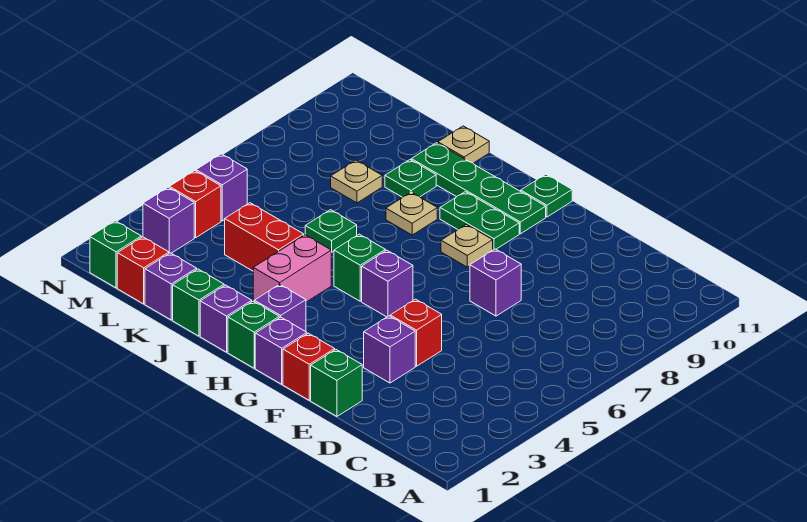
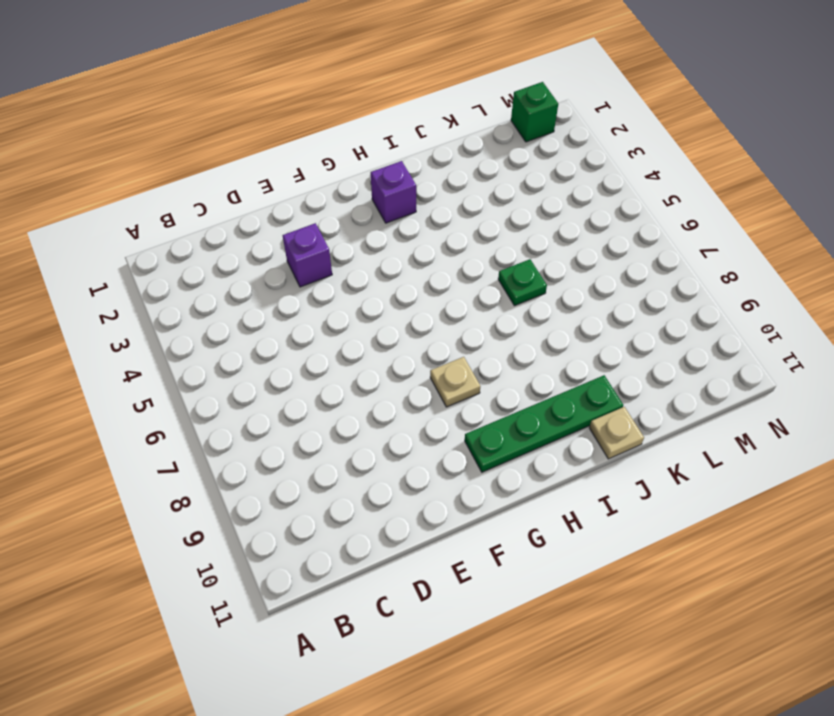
none -> green 1x1 brick [311,350,362,416]
none -> red 1x1 brick [390,299,442,366]
none -> purple 1x1 brick [470,249,521,316]

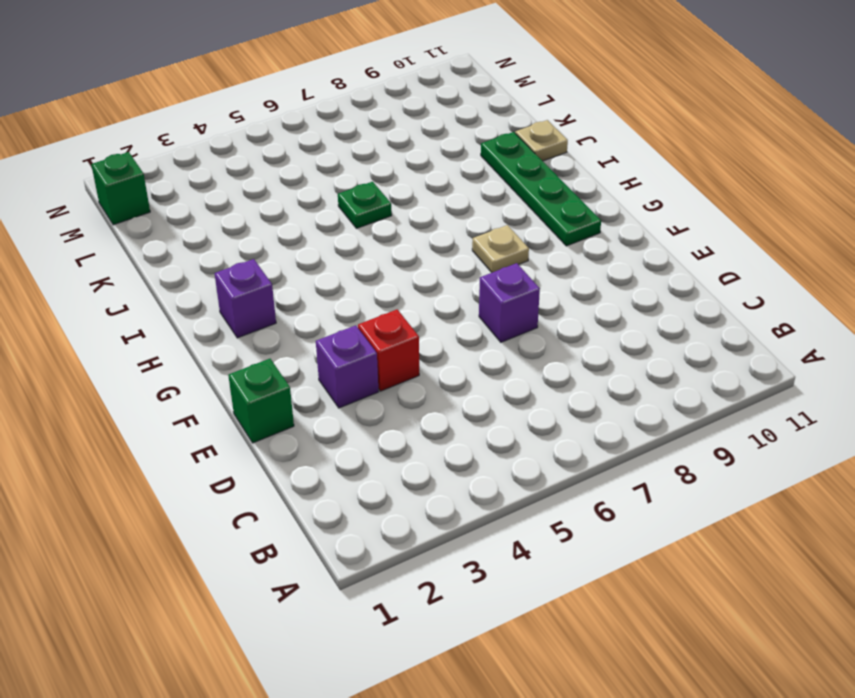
none -> red 1x1 brick [283,333,335,400]
none -> purple 1x1 brick [255,317,307,384]
none -> purple 1x1 brick [362,250,413,317]

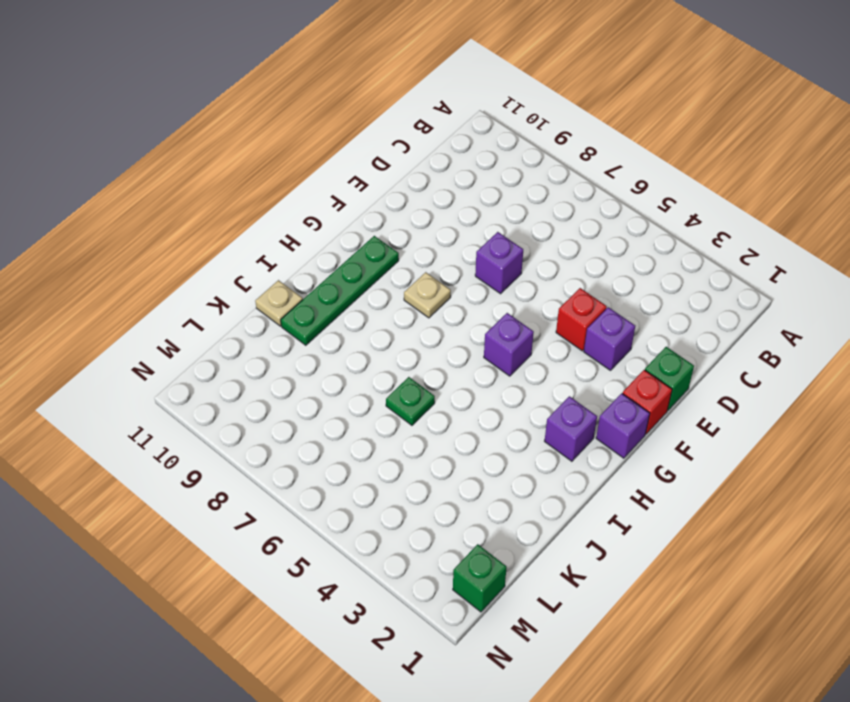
none -> green 1x2 plate [440,192,519,250]
none -> green 1x1 plate [521,174,572,217]
none -> green 1x1 brick [228,301,279,368]

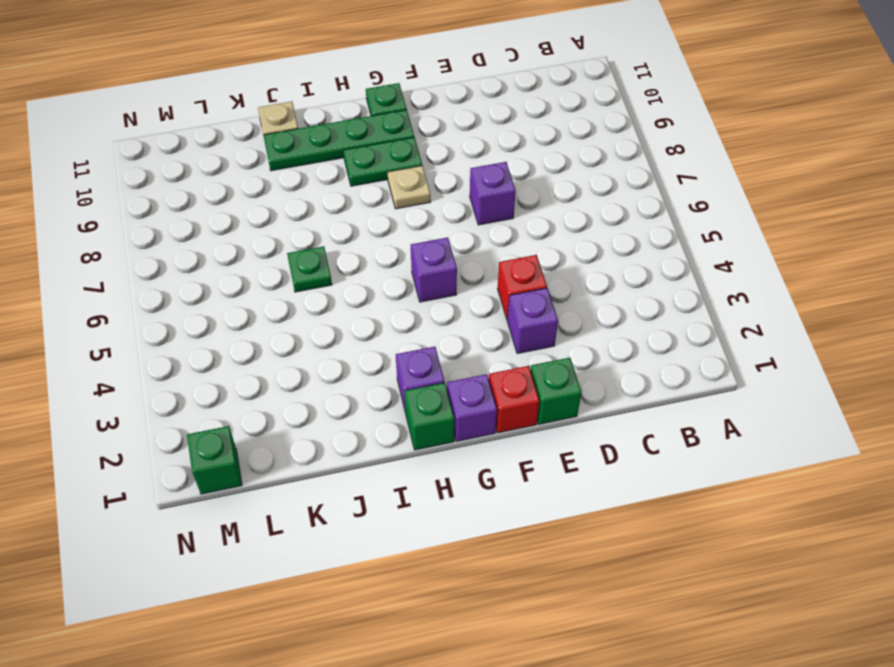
none -> green 1x1 brick [334,234,386,301]
none -> purple 1x1 brick [200,285,252,352]
none -> pink 1x2 brick [253,235,331,302]

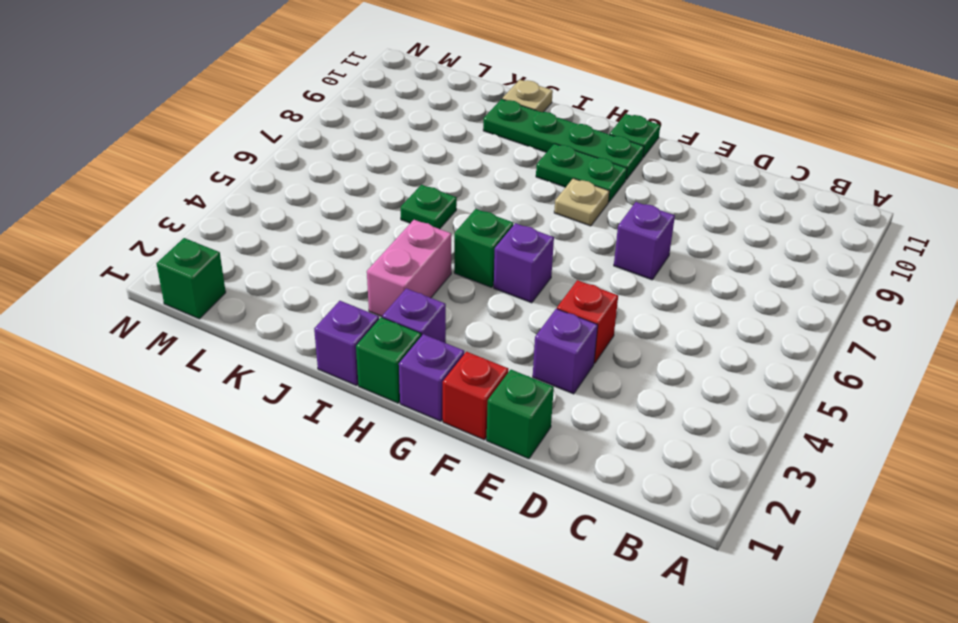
none -> tan 1x1 plate [386,192,437,235]
none -> green 1x1 brick [173,269,224,336]
none -> red 1x2 brick [225,203,304,271]

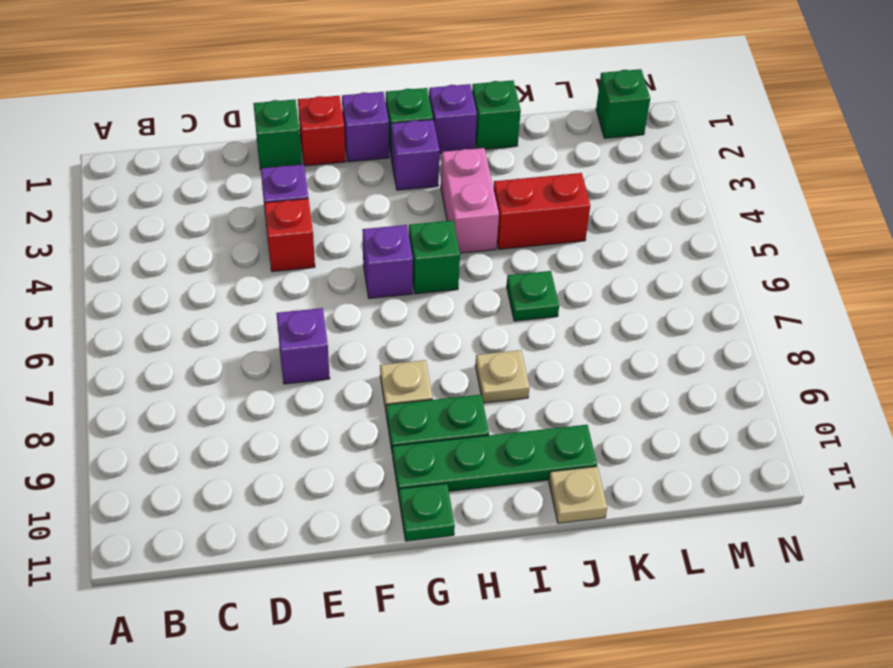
none -> green 1x1 plate [385,160,436,197]
none -> purple 1x1 brick [145,253,197,320]
none -> tan 1x1 plate [331,160,382,203]

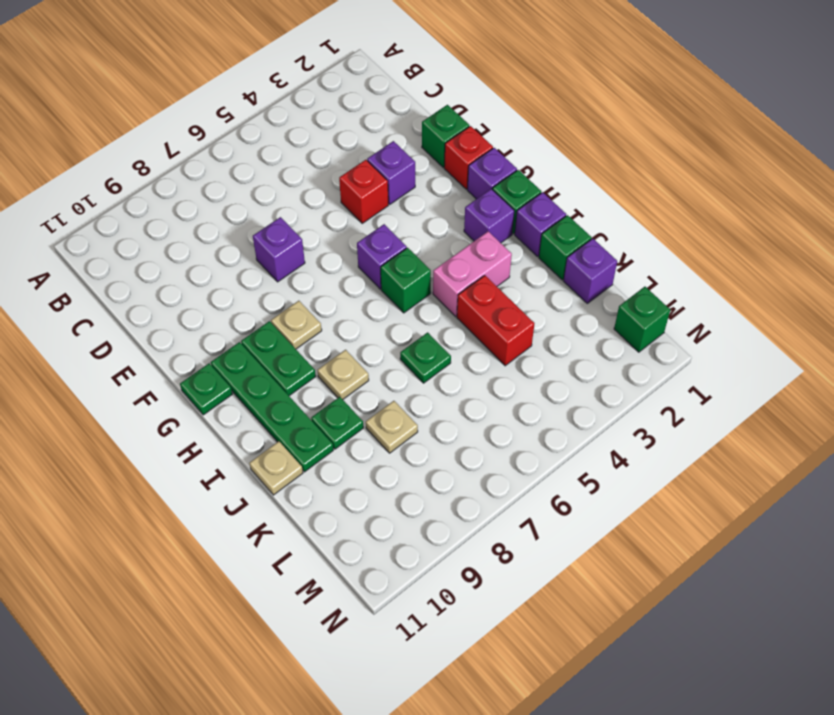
none -> red 1x1 brick [117,237,169,304]
none -> purple 1x1 brick [143,187,194,253]
none -> red 1x1 brick [169,171,221,238]

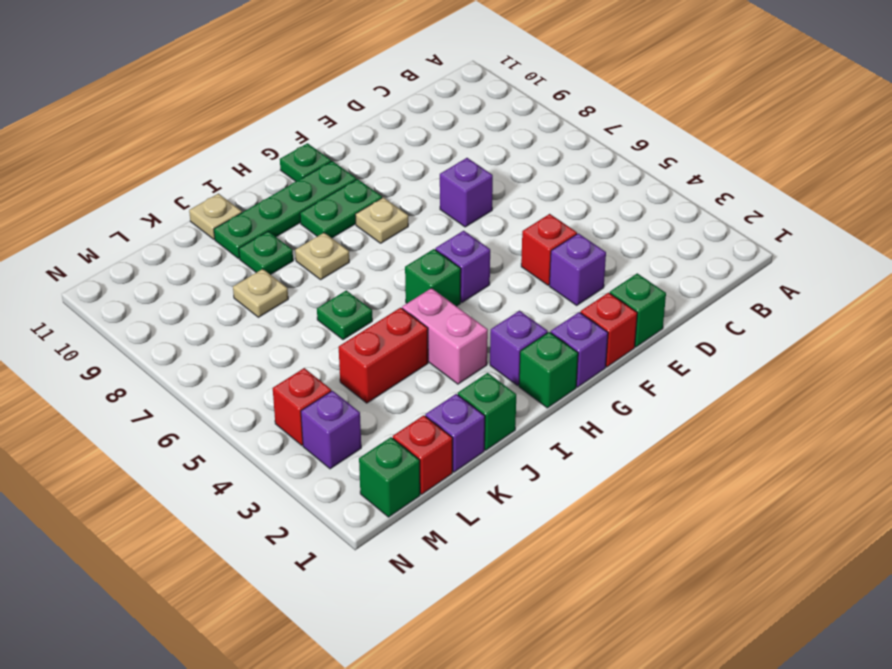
none -> purple 1x1 brick [200,285,252,352]
none -> purple 1x1 brick [196,154,247,221]

